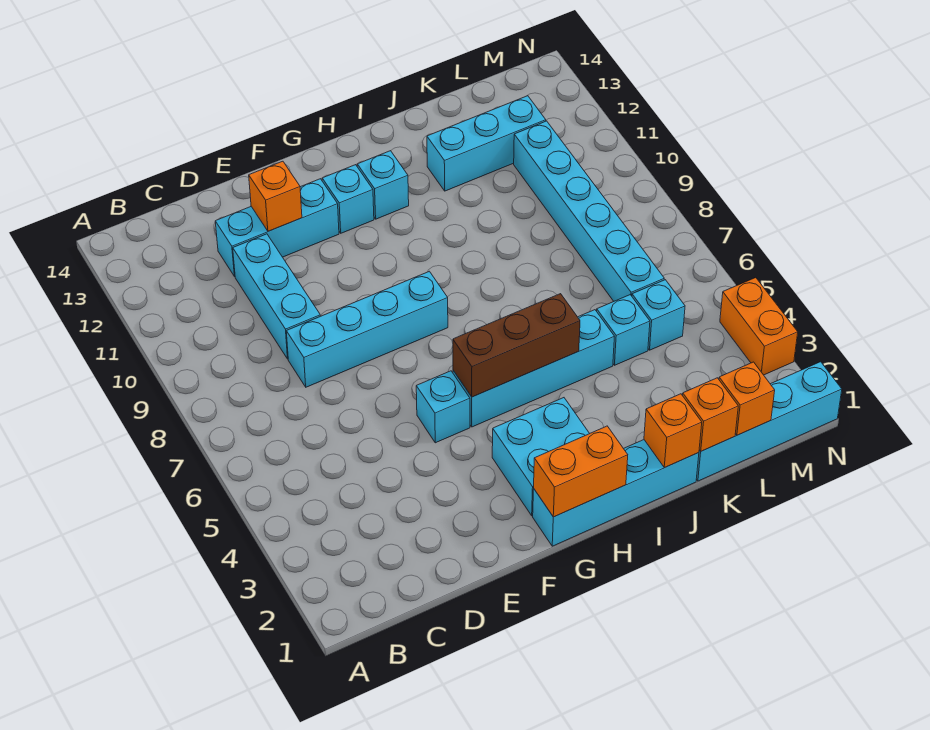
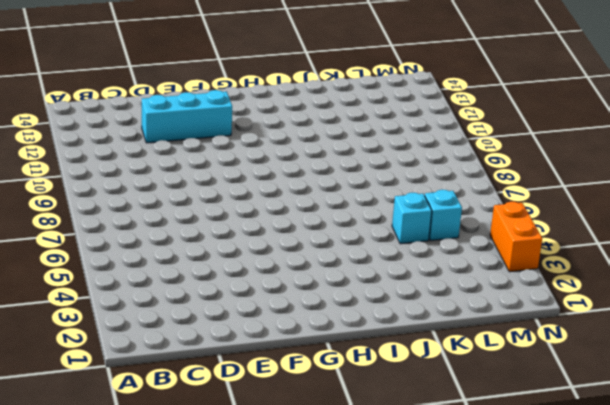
none -> cyan 1x4 brick [286,271,448,387]
none -> cyan 1x3 brick [233,234,320,359]
none -> cyan 1x1 brick [416,371,470,443]

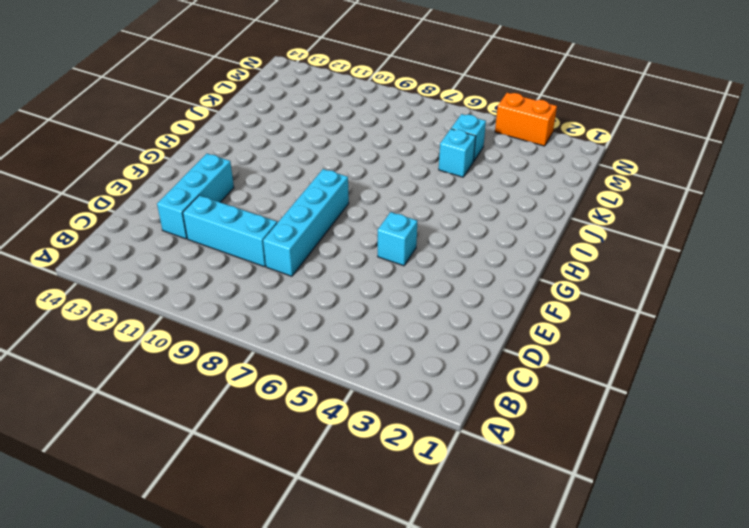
none -> cyan 1x4 brick [533,440,699,546]
none -> cyan 2x2 brick [492,398,590,516]
none -> cyan 1x4 brick [453,310,614,427]

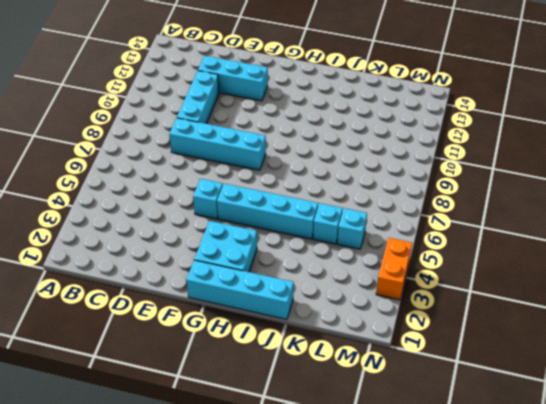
none -> cyan 1x1 brick [322,165,374,233]
none -> cyan 1x1 brick [357,151,409,219]
none -> cyan 1x3 brick [427,96,546,191]

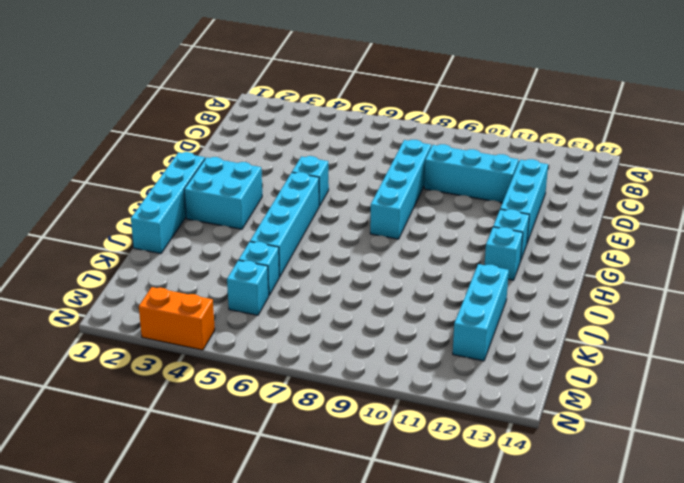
none -> cyan 1x4 brick [696,362,842,481]
none -> cyan 1x6 brick [514,121,664,301]
none -> orange 1x1 brick [249,161,302,231]

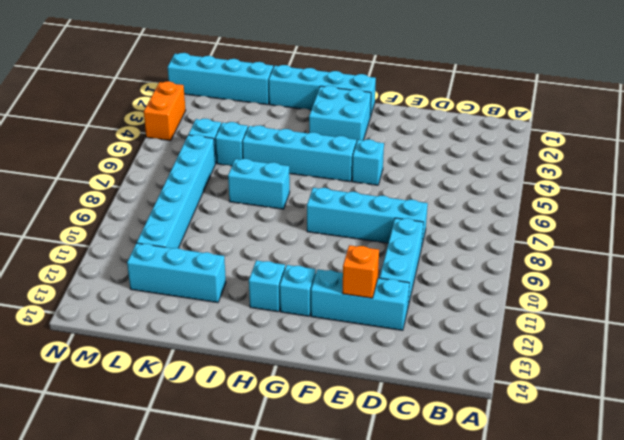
cyan 1x2 brick [228,159,290,209] -> none
none -> orange 1x2 brick [534,426,628,517]
none -> brown 1x3 brick [453,294,580,397]
none -> orange 1x1 brick [644,394,702,468]

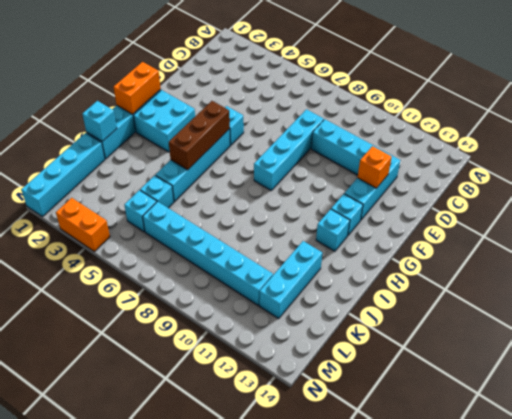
cyan 1x1 brick [82,101,117,141] -> orange 1x1 brick [644,394,702,468]
none -> orange 1x1 brick [683,378,738,451]
none -> orange 1x1 brick [719,362,775,435]

